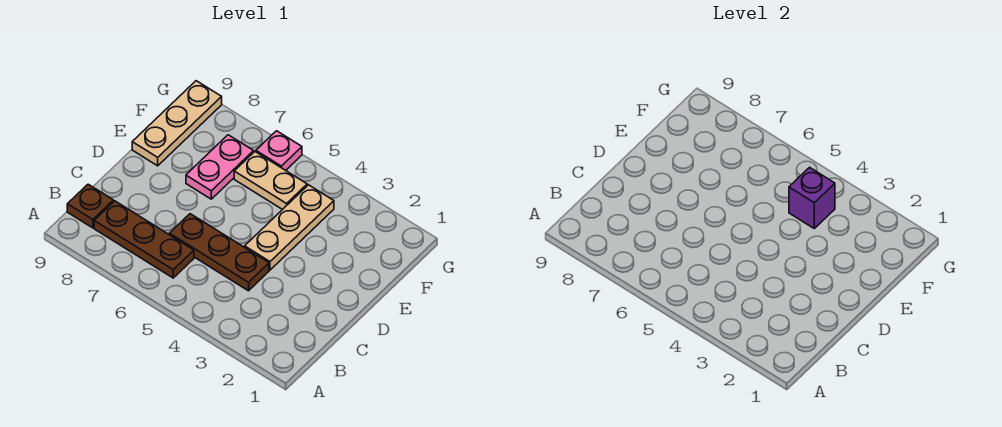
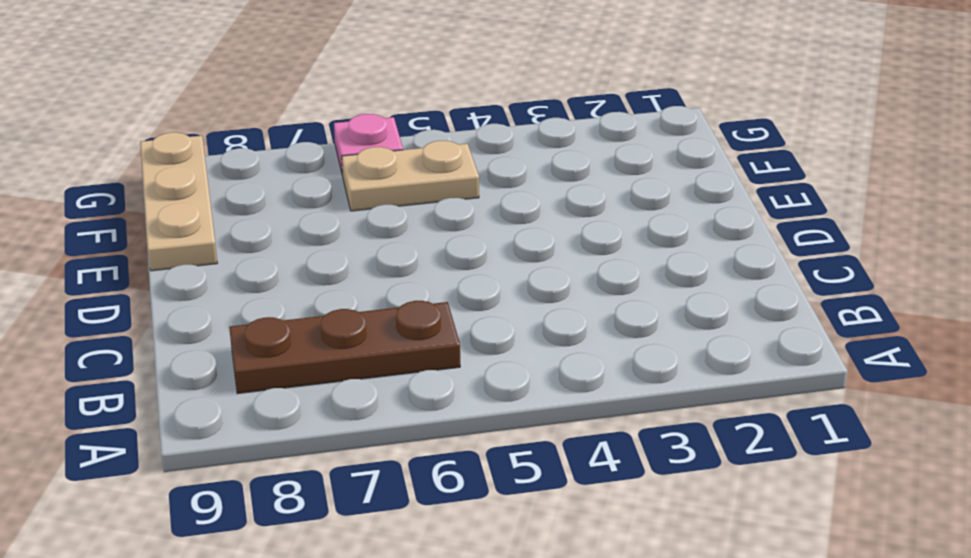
none -> brown 1x1 plate [67,184,113,228]
none -> brown 1x3 plate [169,214,269,291]

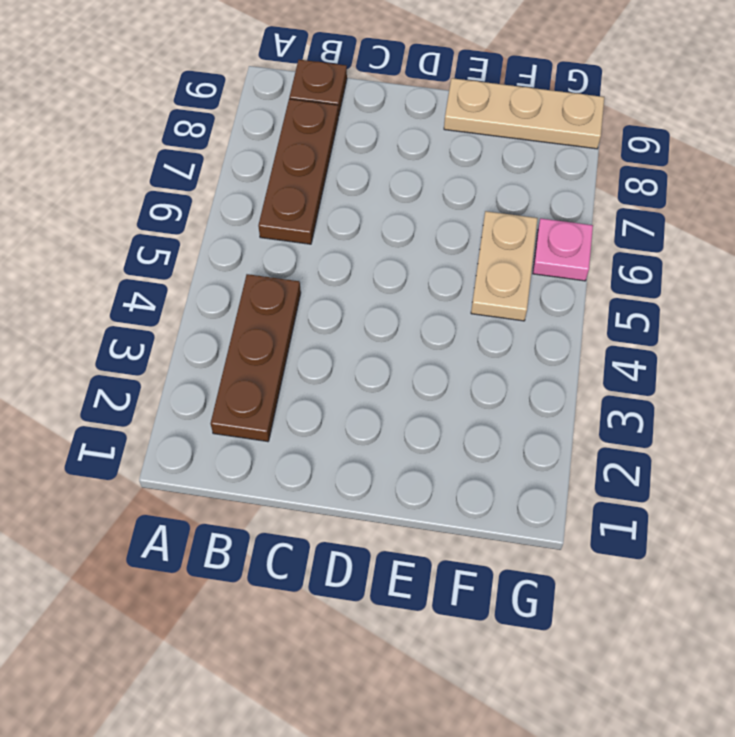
brown 1x3 plate [211,274,301,442] -> brown 1x3 plate moved to [169,214,269,291]
none -> tan 1x3 plate [245,185,334,270]
none -> pink 1x2 plate [186,135,254,199]

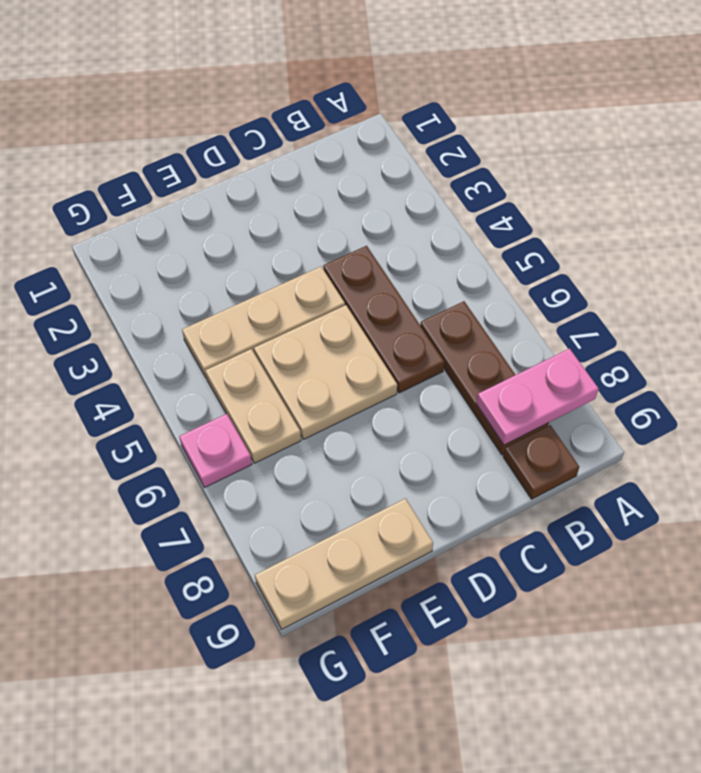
pink 1x2 plate [476,349,599,445] -> pink 1x2 plate moved to [186,135,254,199]
tan 2x2 plate [254,305,397,439] -> none
none -> purple 1x1 brick [789,167,835,228]

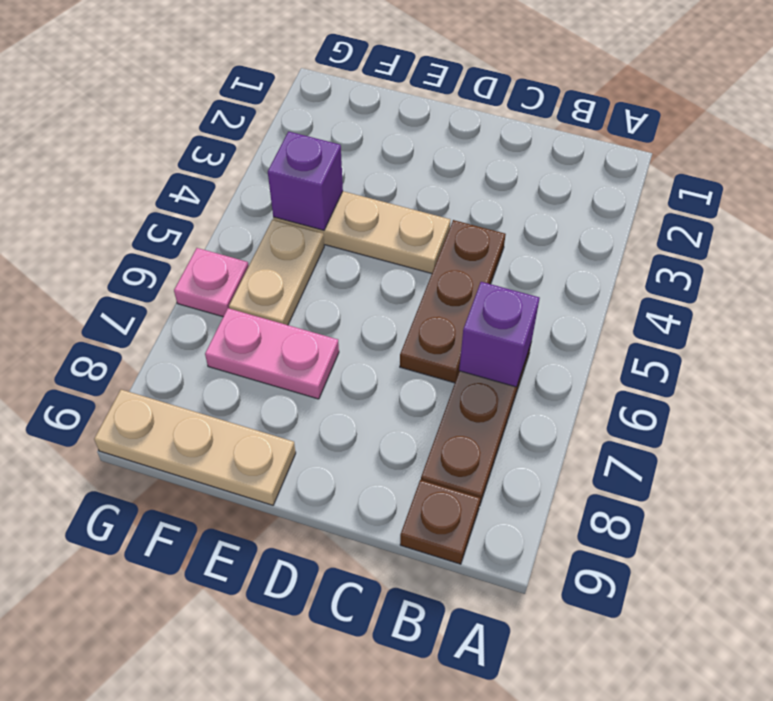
purple 1x1 brick [459,282,540,387] -> none

